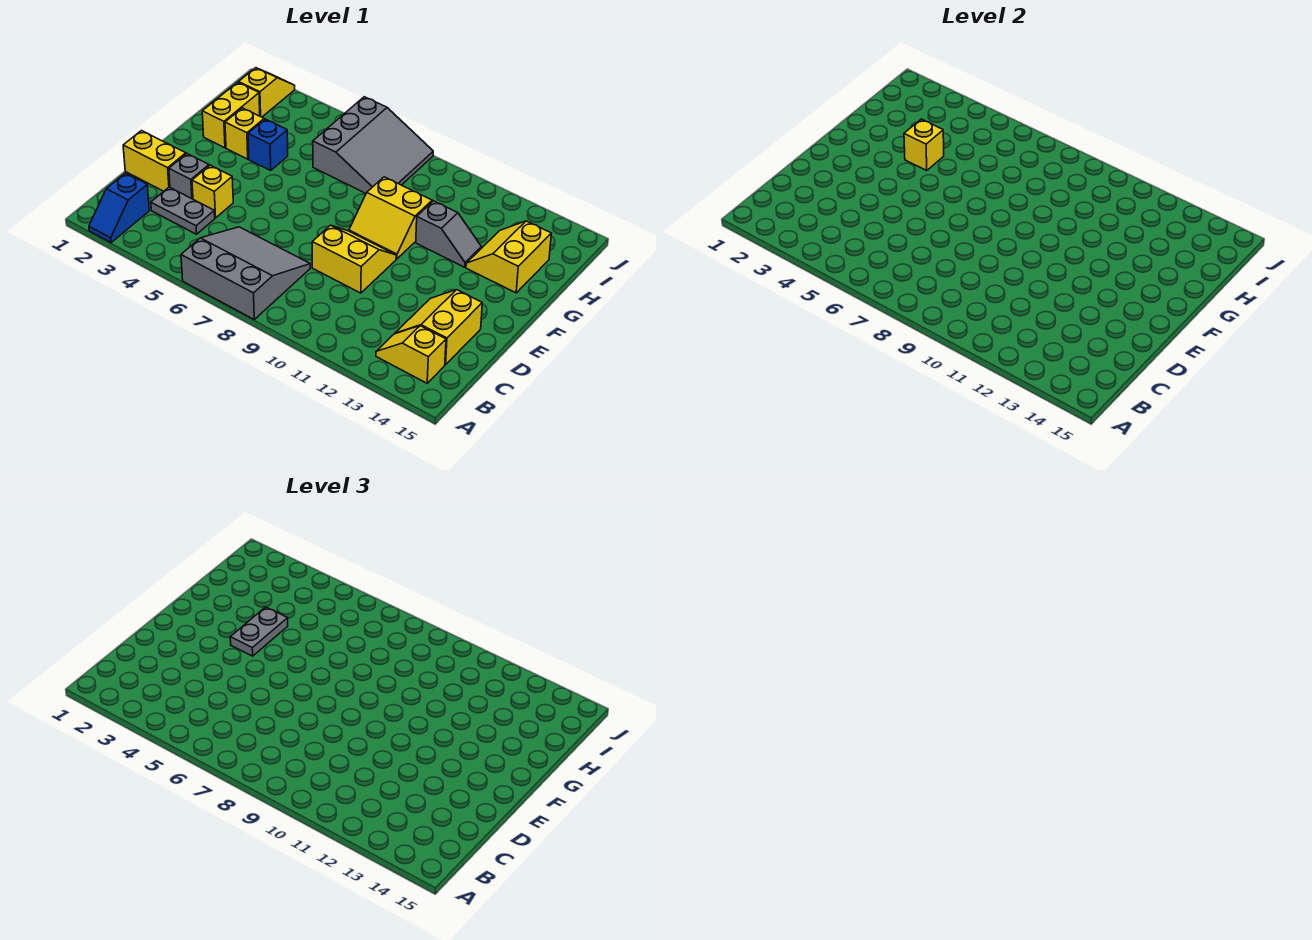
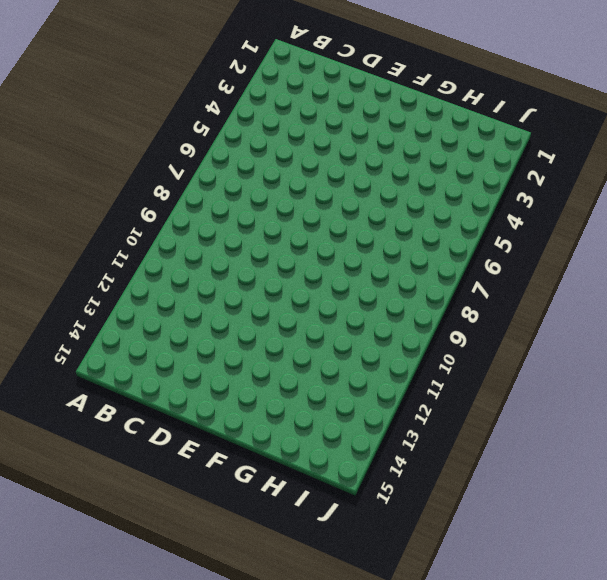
none -> blue 1x2 slope [89,173,149,243]
none -> grey 3x3 slope [181,227,310,319]
none -> yellow 1x2 slope [376,326,446,383]

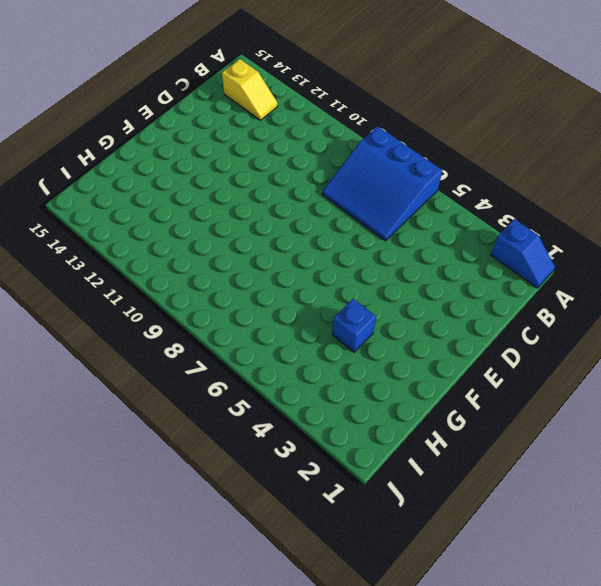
blue 1x2 slope [491,219,555,288] -> blue 1x2 slope turned to [89,173,149,243]
blue 3x3 slope [322,126,442,241] -> grey 3x3 slope [181,227,310,319]
none -> grey 1x2 plate [151,187,215,234]
none -> yellow 2x2 slope [395,290,482,365]
none -> yellow 1x2 brick [123,131,186,191]

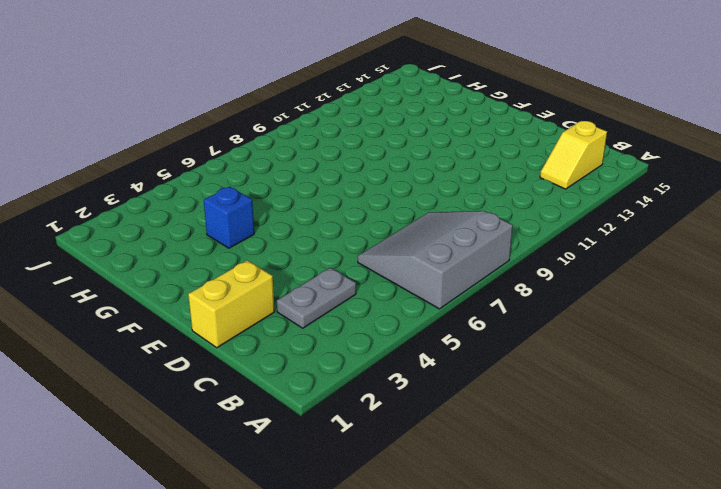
none -> blue 1x2 slope [89,173,149,243]
none -> yellow 2x2 slope [395,290,482,365]
none -> grey 1x1 brick [169,154,209,199]

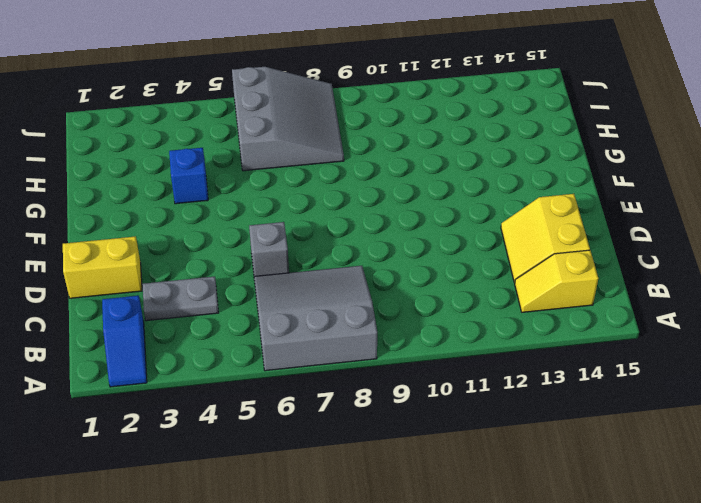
grey 1x1 brick [249,222,289,276] -> grey 1x1 brick moved to [169,154,209,199]
none -> yellow 1x1 brick [192,165,233,218]
none -> yellow 2x2 slope [312,225,396,293]
none -> yellow 2x2 slope [349,177,432,259]

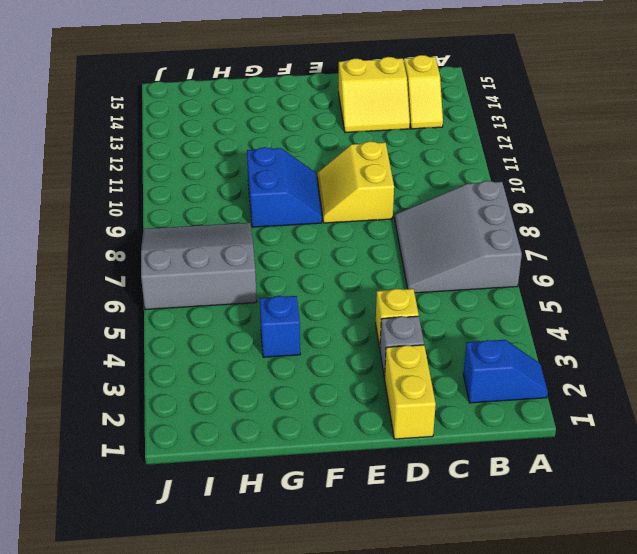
blue 2x2 slope [247,147,322,227] -> yellow 2x2 slope [349,177,432,259]
none -> grey 1x2 plate [151,187,215,234]
none -> yellow 1x2 brick [202,82,260,148]
none -> yellow 1x1 brick [225,108,264,159]

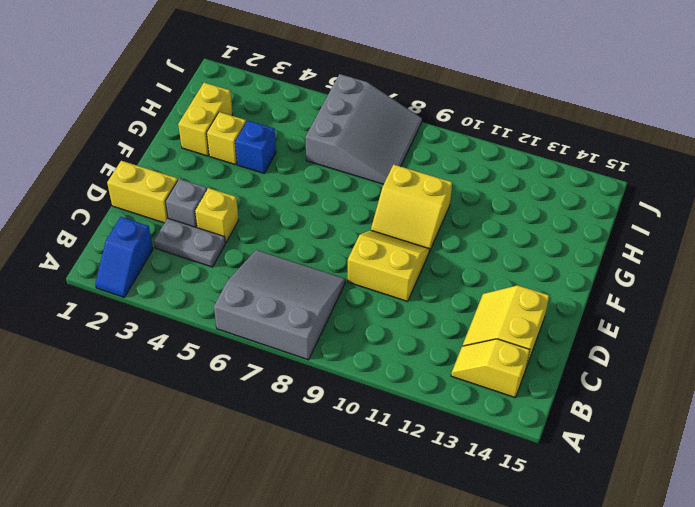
none -> grey 1x2 slope [416,201,481,267]
none -> yellow 2x2 slope [466,221,551,293]
none -> yellow 1x2 slope [239,68,295,117]

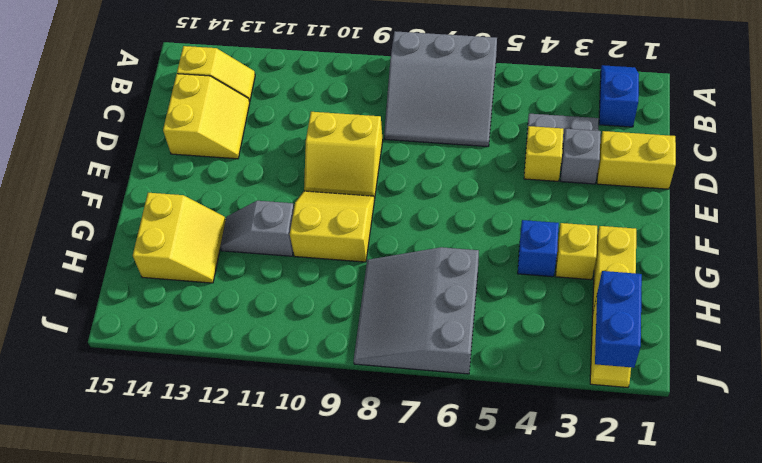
blue 1x2 brick [595,271,642,368] -> none
none -> yellow 1x1 brick [904,119,944,170]
none -> grey 1x2 plate [230,607,288,656]

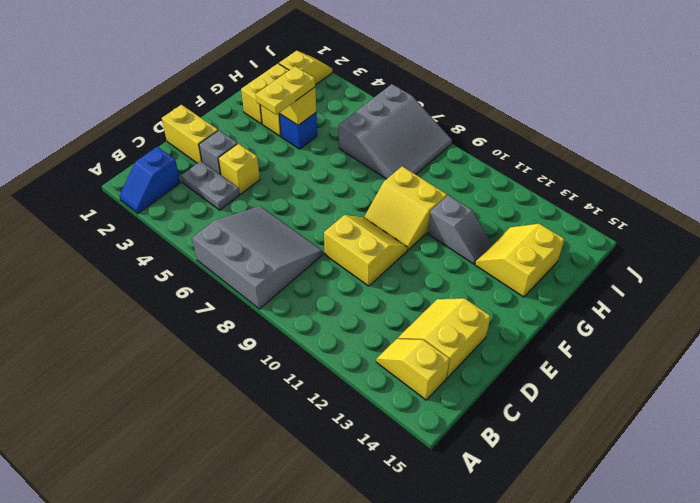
yellow 1x2 plate [256,66,315,115] -> grey 1x2 plate [230,607,288,656]

